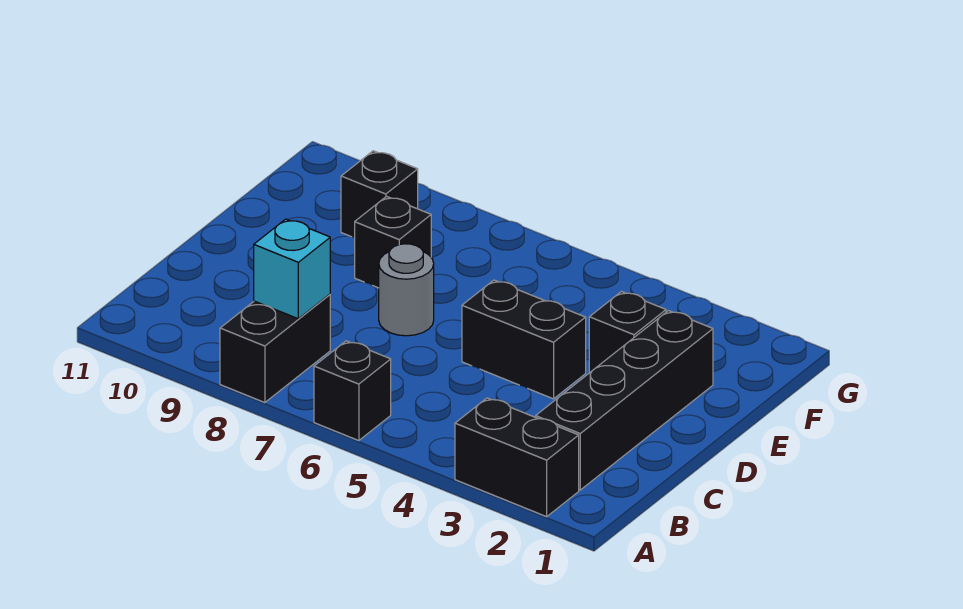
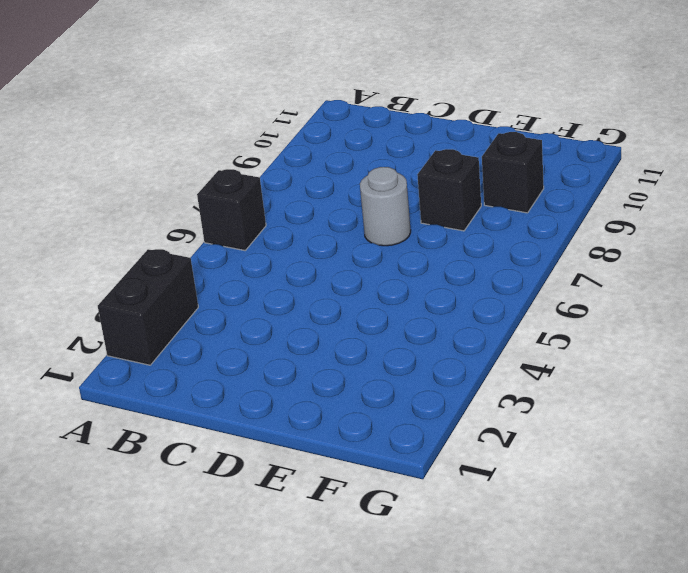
none -> black 1x2 brick [220,294,330,403]
none -> black 1x4 brick [536,311,713,490]

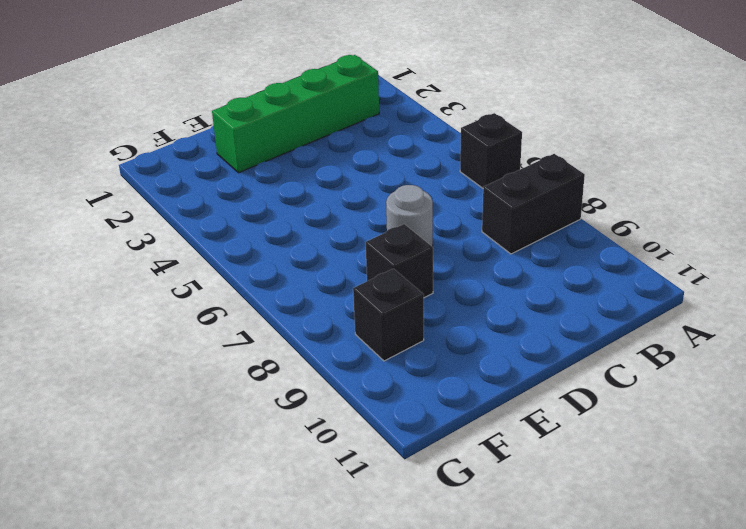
green 1x4 brick [212,55,379,173] -> black 1x4 brick [536,311,713,490]
none -> black 1x2 brick [455,398,579,517]
none -> black 1x2 brick [462,280,586,399]

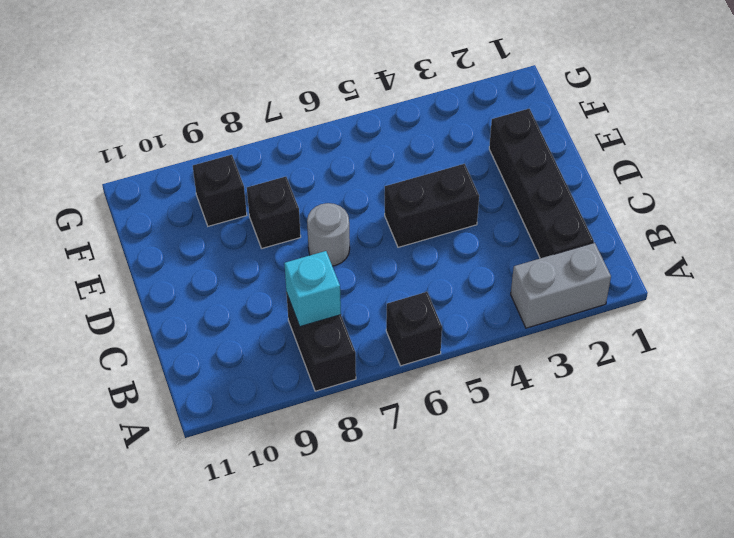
grey 1x2 brick [511,243,611,328] -> black 1x2 brick [455,398,579,517]
none -> black 1x1 brick [589,292,666,373]

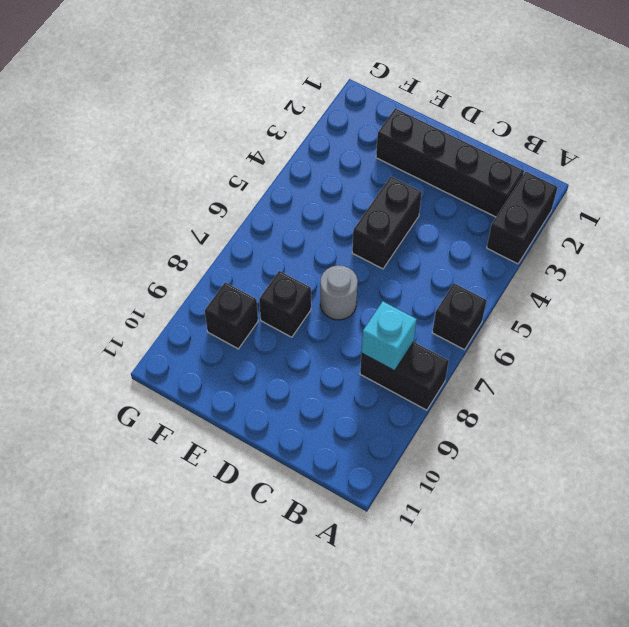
none -> black 1x1 brick [589,292,666,373]

